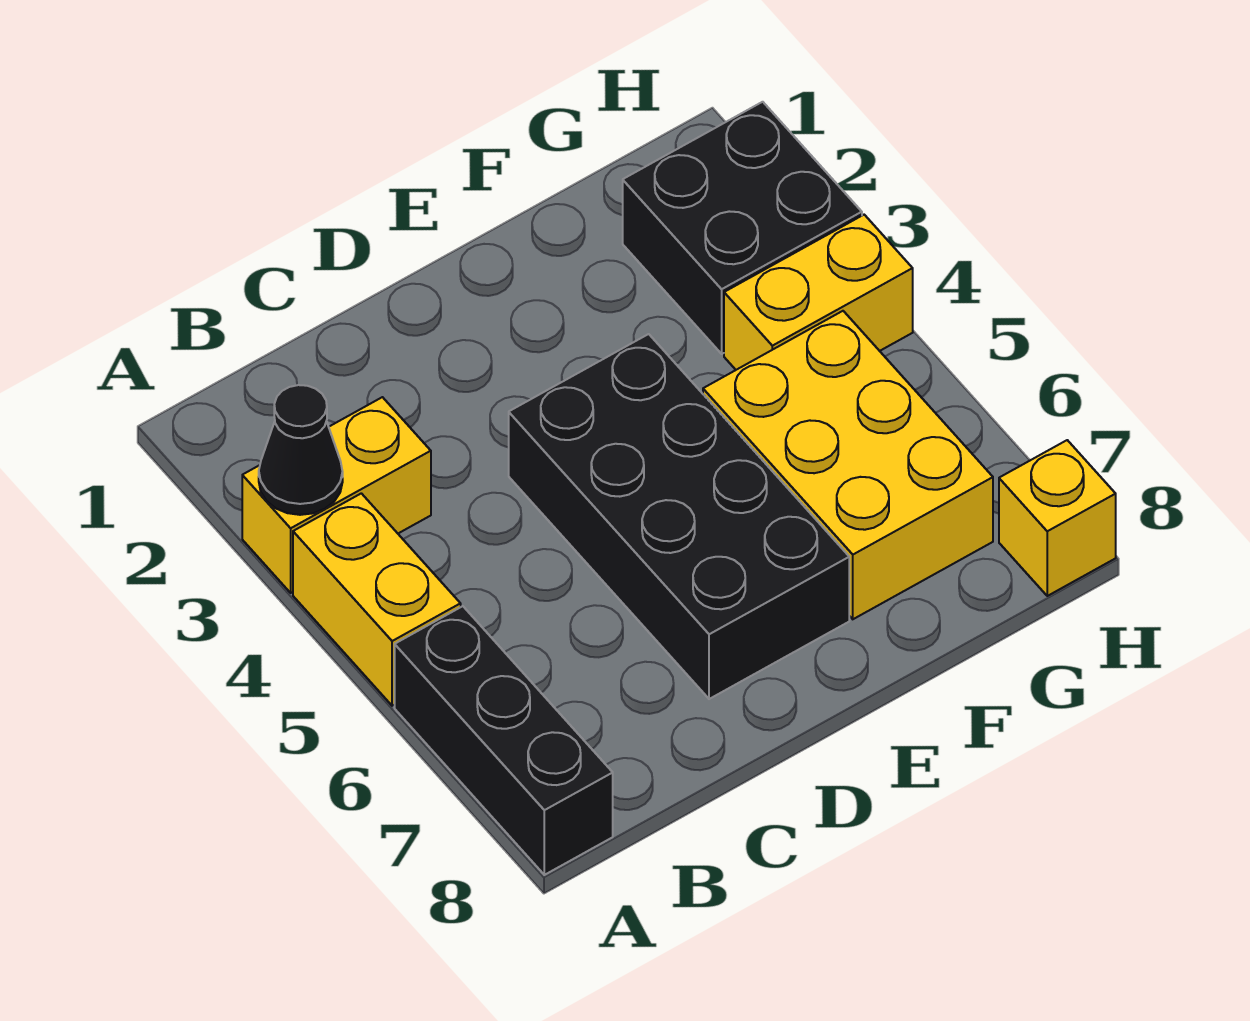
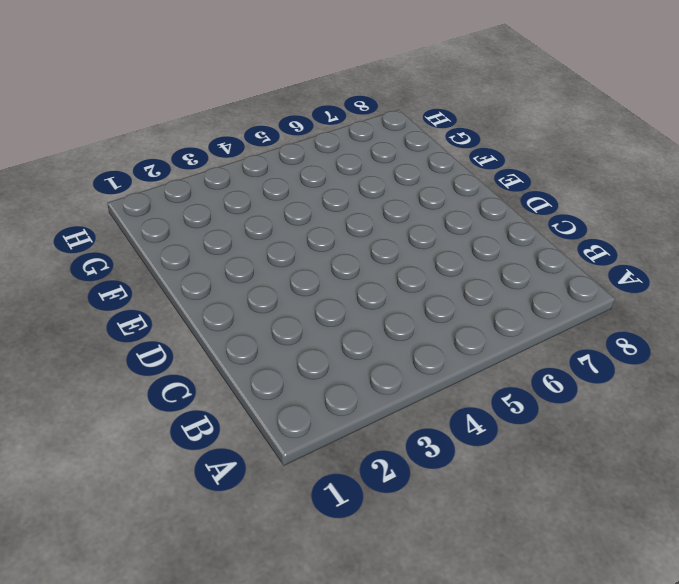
none -> yellow 1x2 brick [242,397,431,593]
none -> yellow 1x2 brick [293,493,461,706]

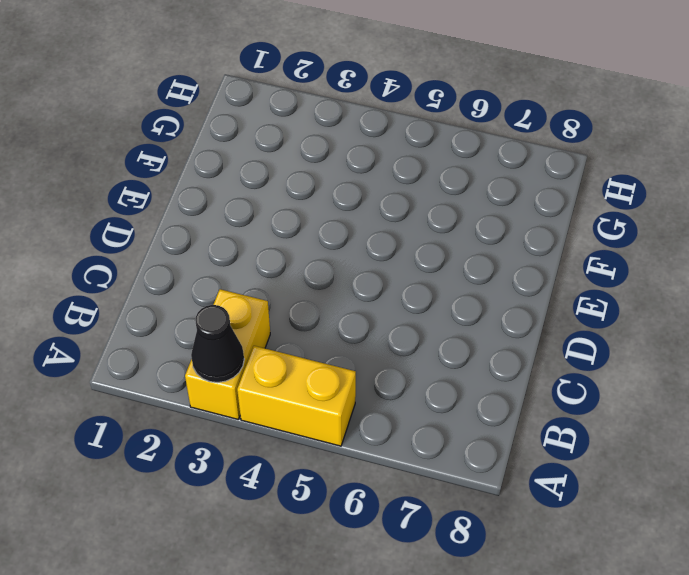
none -> black 1x3 brick [395,606,613,875]
none -> black 2x4 brick [509,334,849,699]

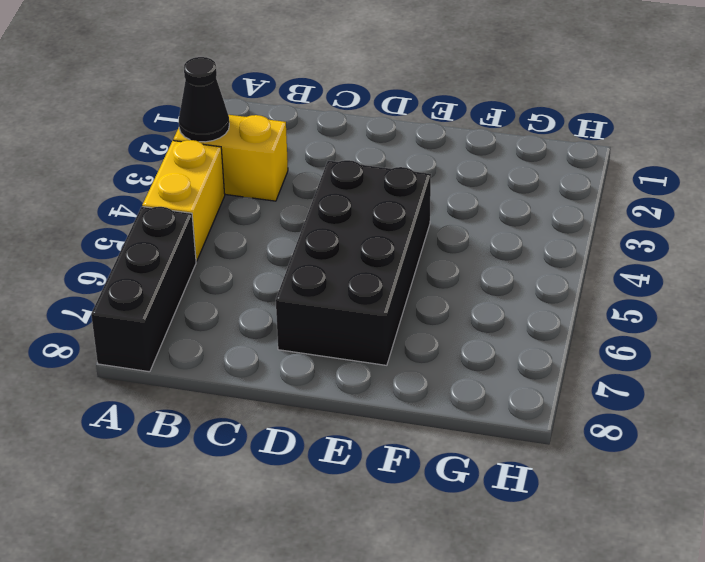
none -> yellow 2x3 brick [703,311,993,619]
none -> black 2x2 brick [623,102,862,354]

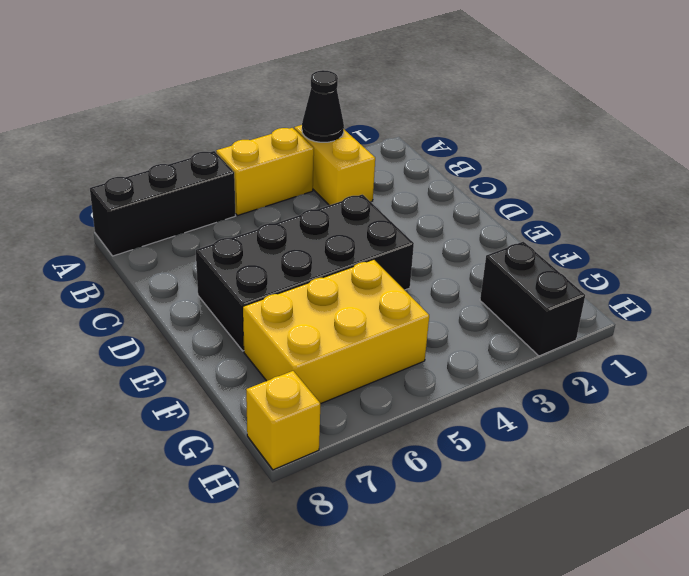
black 1x2 brick [480,242,585,356] -> black 2x2 brick [623,102,862,354]
none -> yellow 1x2 brick [724,215,913,370]

